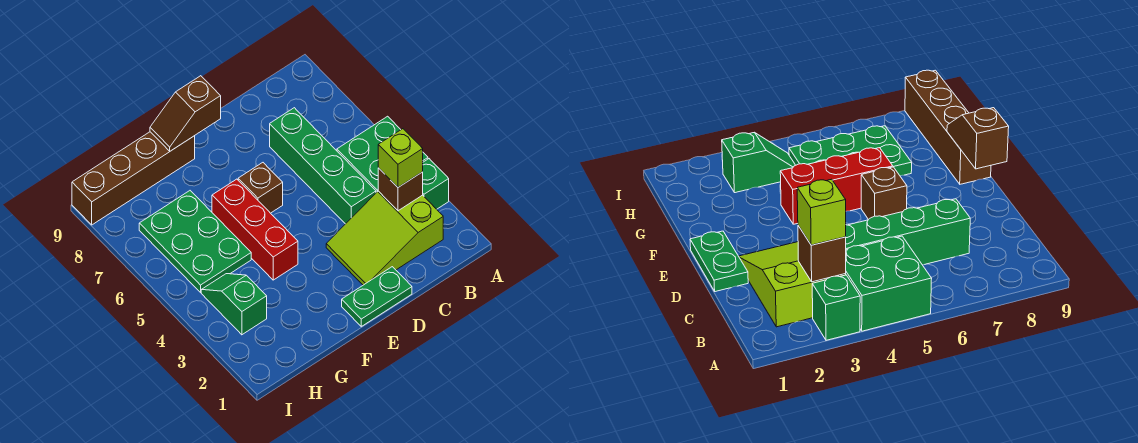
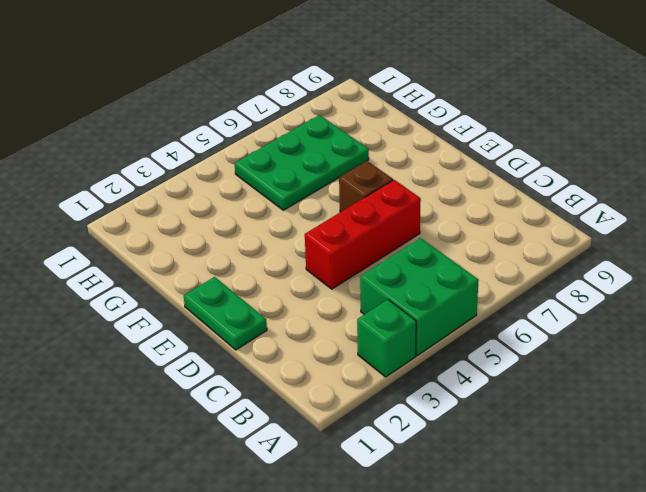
red 1x3 brick [305,180,421,289] -> red 1x3 brick moved to [212,179,298,280]
none -> lime 2x3 slope [326,191,443,285]
none -> green 1x4 brick [270,108,376,224]
none -> brown 1x4 brick [72,132,195,225]

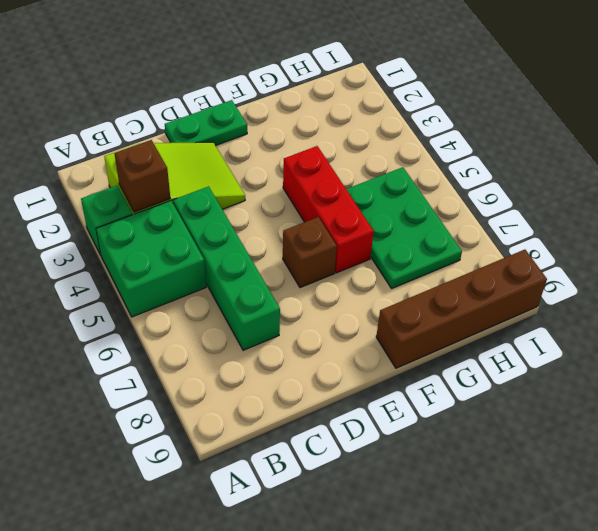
none -> green 1x2 slope [201,274,267,335]
none -> brown 1x2 slope [150,76,221,151]
none -> lime 1x1 brick [378,129,423,187]

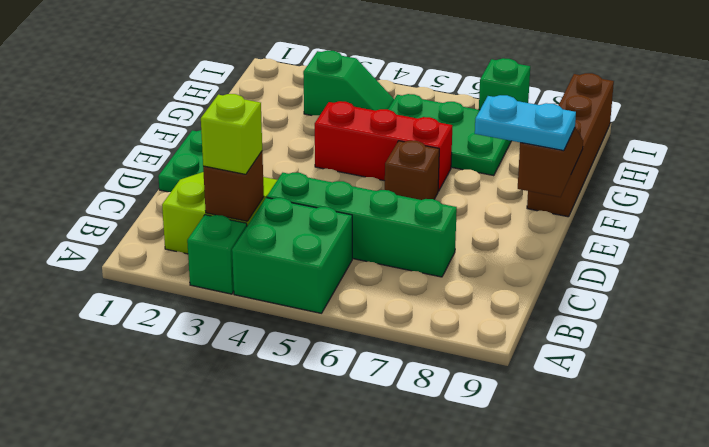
cyan 1x2 plate [475,95,576,151] -> none
green 1x1 brick [479,58,530,110] -> none

